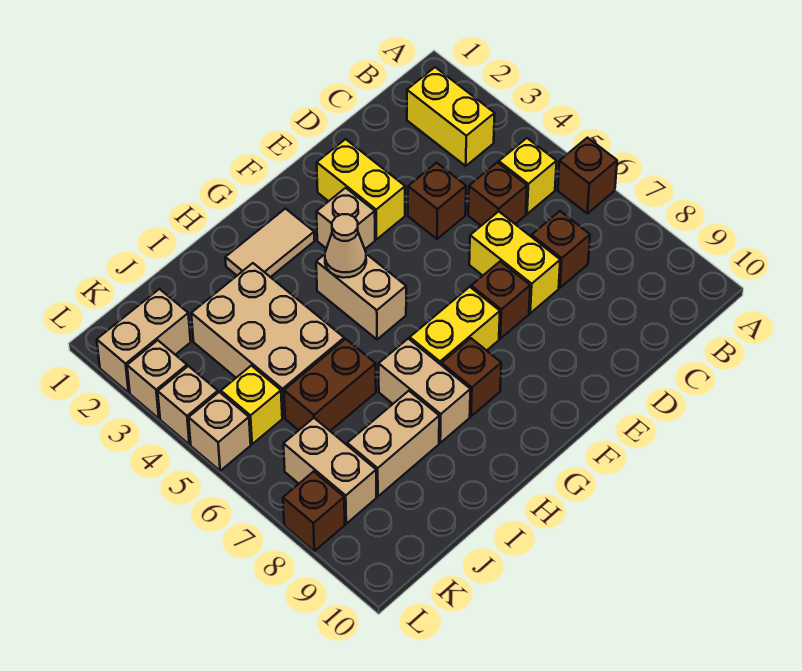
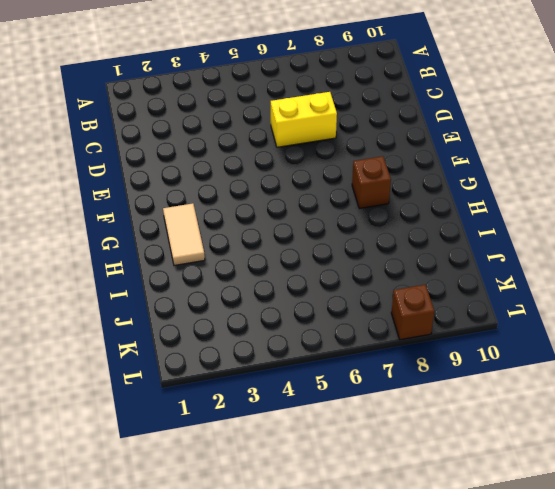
none -> brown 1x1 brick [558,138,617,213]
none -> yellow 1x2 brick [407,67,495,166]
none -> yellow 1x1 brick [499,138,557,214]

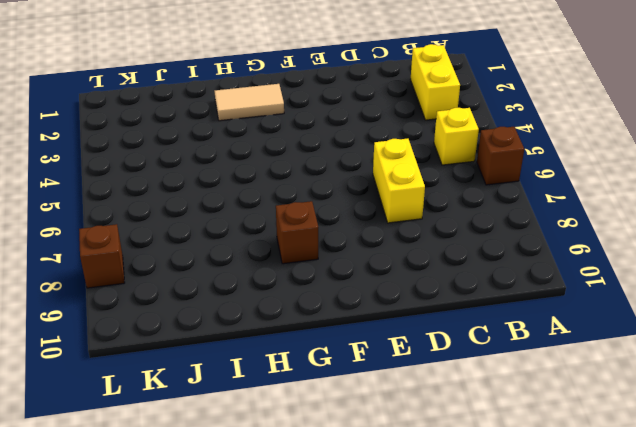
none -> brown 1x1 brick [468,162,527,226]
none -> brown 1x1 brick [532,211,590,288]
none -> brown 1x1 brick [408,163,466,239]

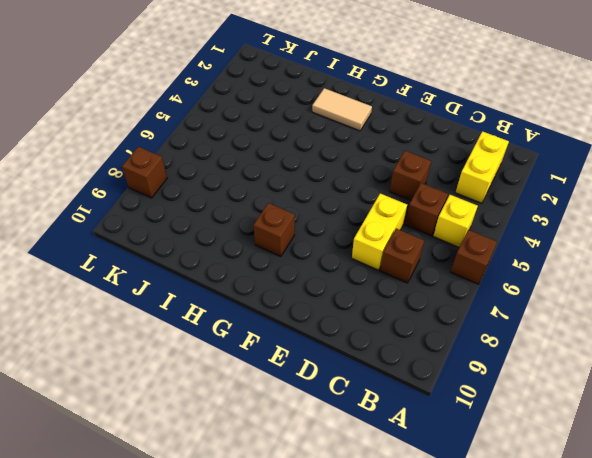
none -> yellow 1x2 brick [317,139,405,239]
none -> brown 1x1 brick [471,262,530,339]
none -> tan 1x1 brick [317,188,375,249]

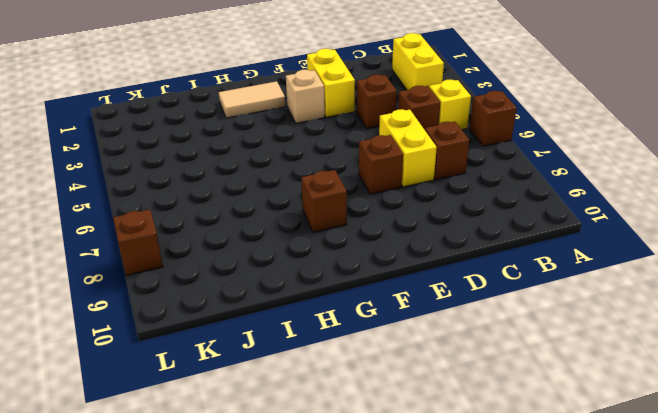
none -> yellow 1x2 brick [410,287,500,365]
none -> tan 1x2 brick [316,254,406,339]
none -> tan 1x2 brick [379,339,470,443]

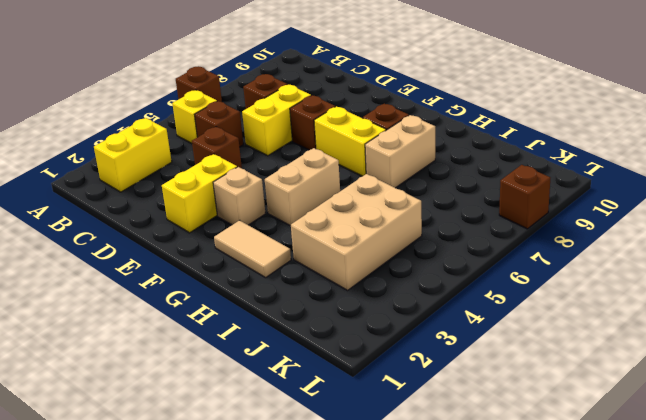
none -> brown 1x2 brick [284,339,376,431]
none -> tan 1x2 brick [347,391,439,496]
none -> tan 1x2 brick [97,289,191,393]

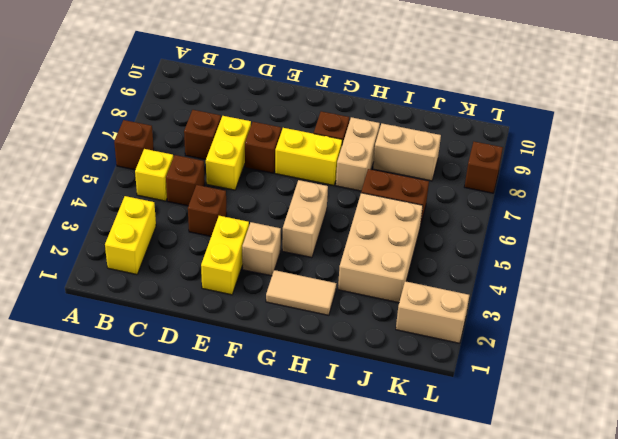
none -> yellow 1x1 brick [221,366,282,444]
none -> tan 1x2 brick [284,418,376,524]
none -> tan 1x1 brick [127,340,187,418]

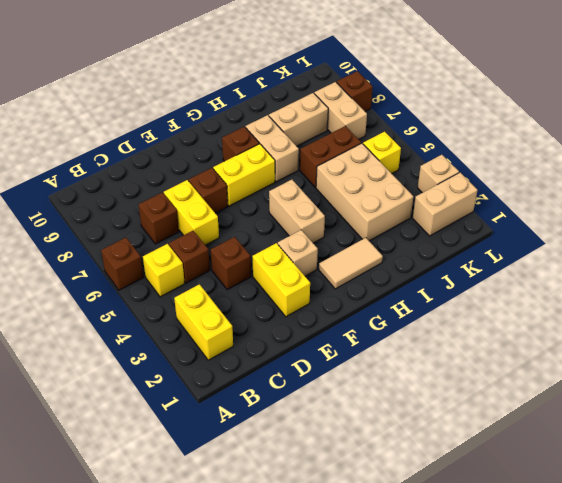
none -> tan 1x1 brick [158,366,218,444]
none -> tan 1x1 brick [189,392,251,471]
none -> tan 1x1 cone [325,214,366,278]

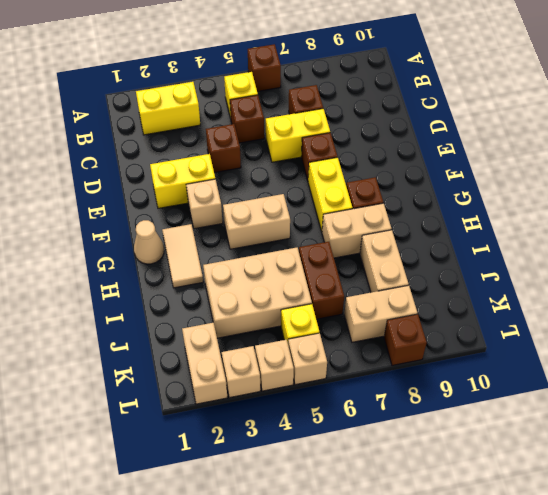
tan 1x1 cone [134,220,164,264] -> tan 1x1 cone moved to [325,214,366,278]

